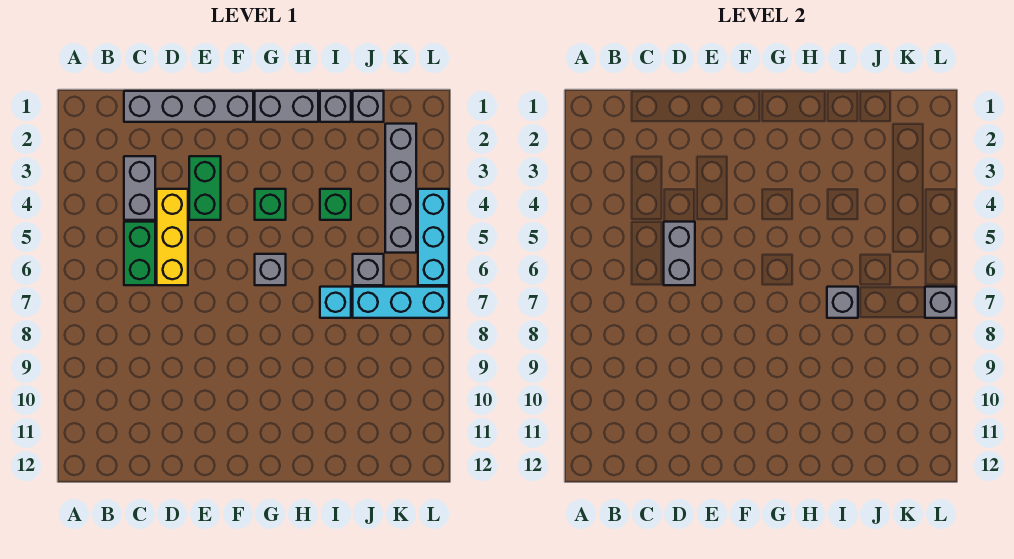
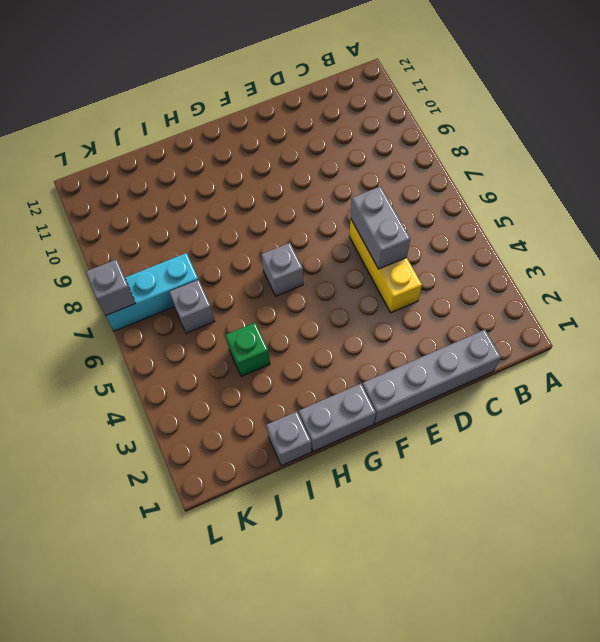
none -> grey 1x2 brick [124,156,155,220]
none -> green 1x2 brick [124,222,155,285]
none -> green 1x2 brick [189,156,221,220]

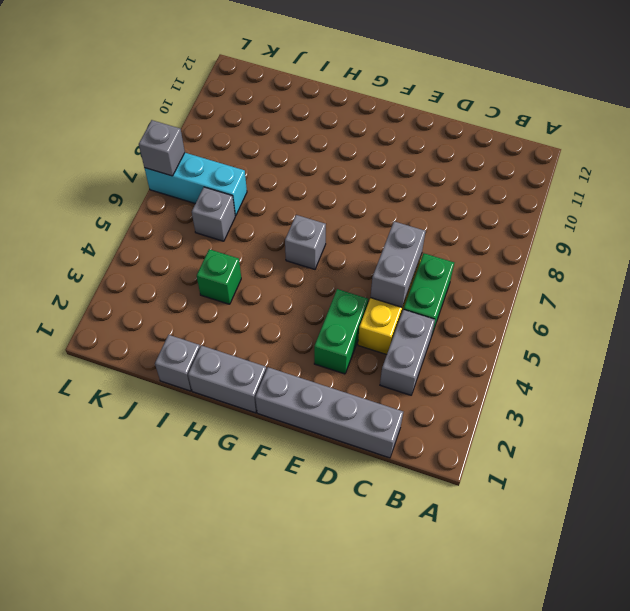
none -> green 1x1 brick [255,189,286,220]
none -> cyan 1x1 brick [320,287,351,318]
none -> grey 1x1 brick [353,91,384,122]

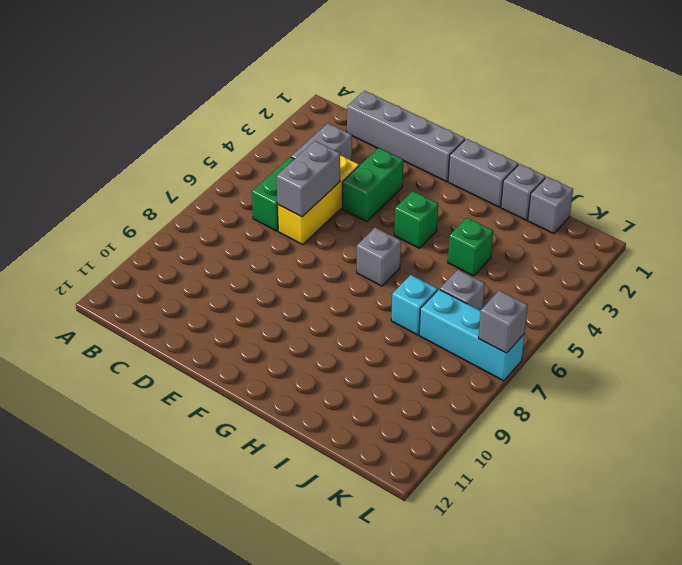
none -> grey 1x4 brick [385,124,416,253]
none -> cyan 1x3 brick [418,189,449,285]
none -> grey 1x1 brick [827,287,858,318]

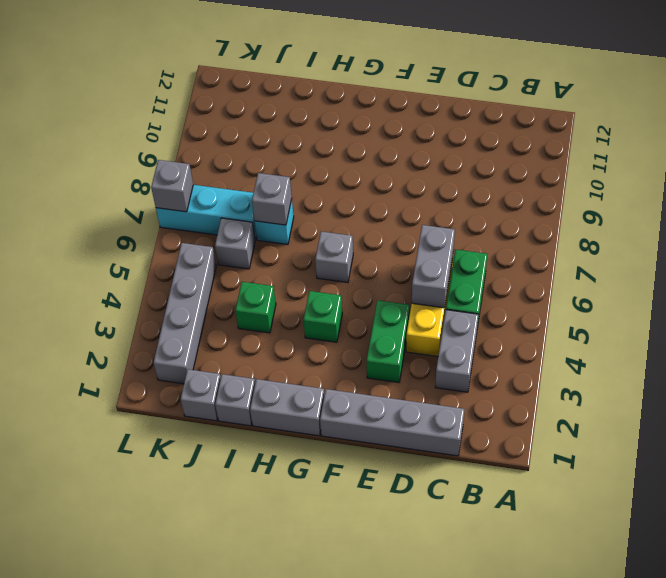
none -> cyan 1x3 brick [418,189,449,285]

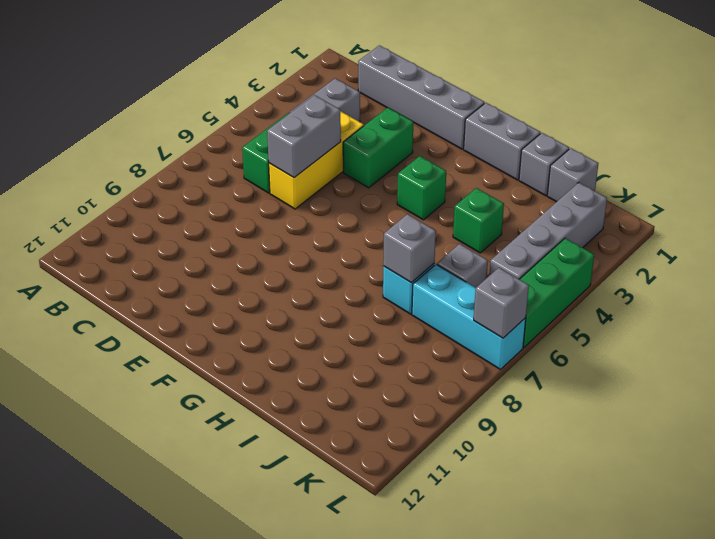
green 1x3 brick [519,238,594,347] -> cyan 1x3 brick [418,189,449,285]
none -> grey 1x1 brick [255,254,286,285]

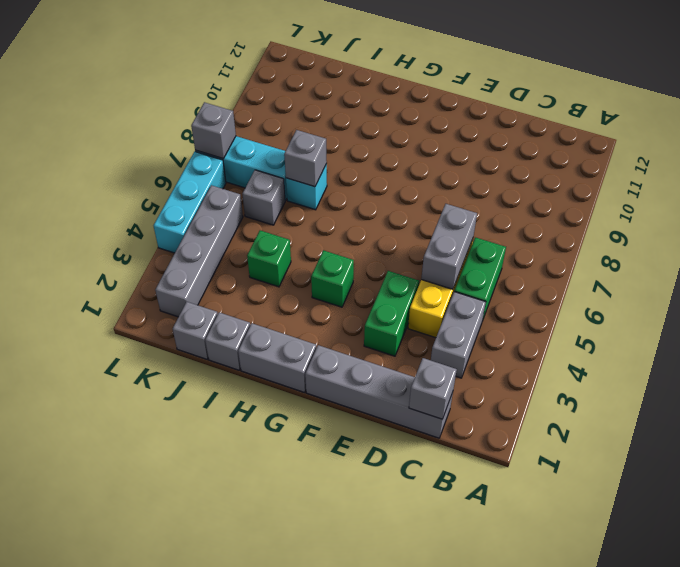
grey 1x1 brick [409,358,457,419] -> grey 1x1 brick moved to [255,254,286,285]

